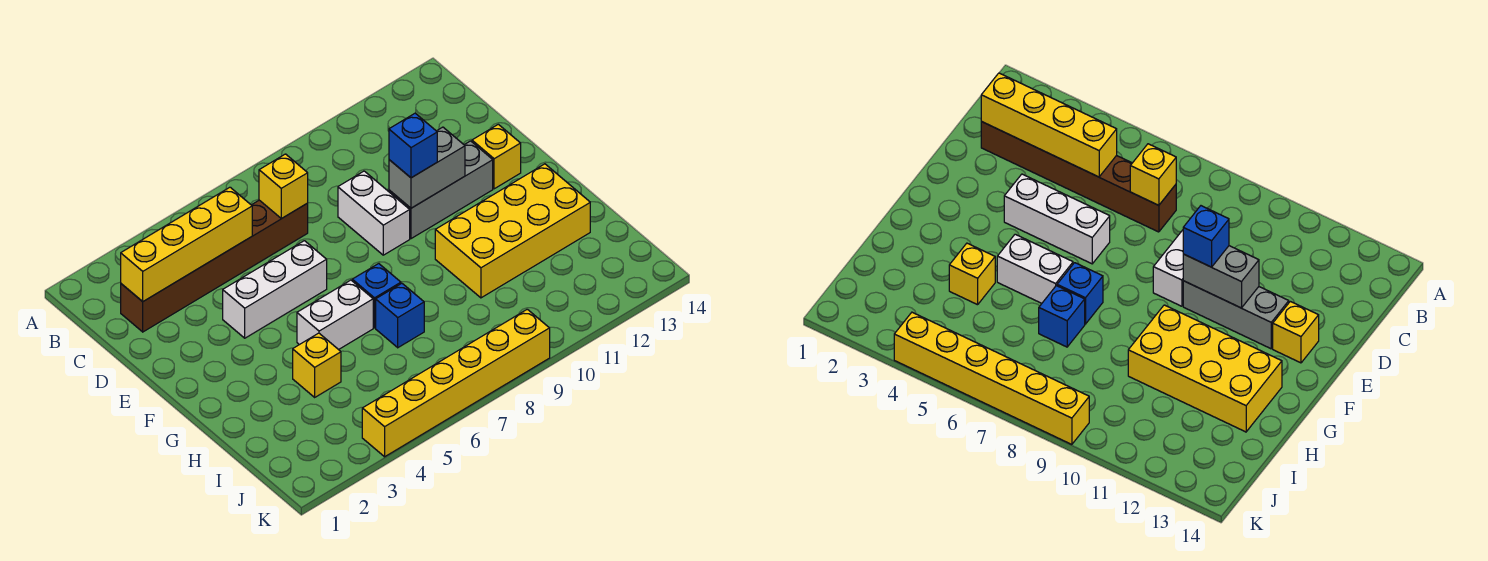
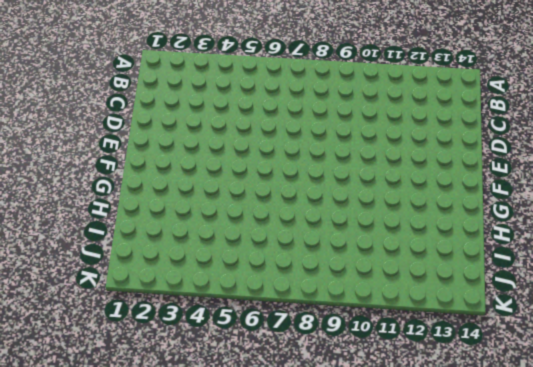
none -> brown 1x6 brick [121,200,308,332]
none -> white 1x2 brick [338,171,410,255]
none -> white 1x3 brick [223,241,327,338]

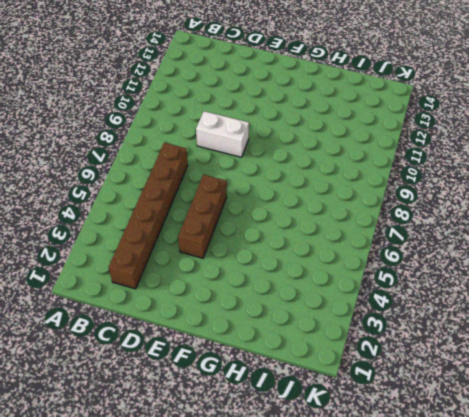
brown 1x3 brick [178,174,227,258] -> white 1x3 brick [223,241,327,338]
none -> grey 1x3 brick [389,141,493,239]
none -> yellow 1x1 brick [472,124,521,189]
none -> white 1x2 brick [297,280,373,350]

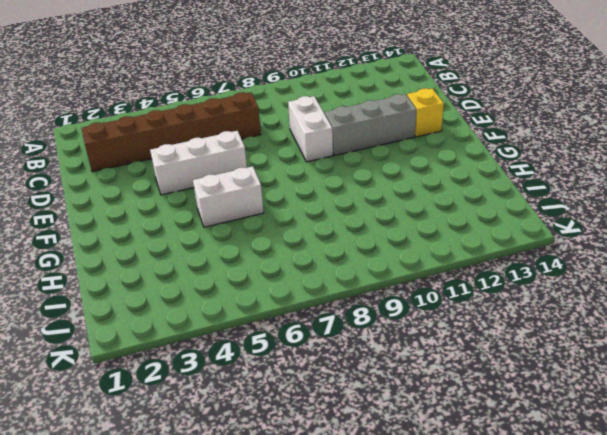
none -> blue 1x1 brick [352,264,401,328]
none -> yellow 2x4 brick [435,164,590,298]
none -> yellow 1x1 brick [293,333,341,397]

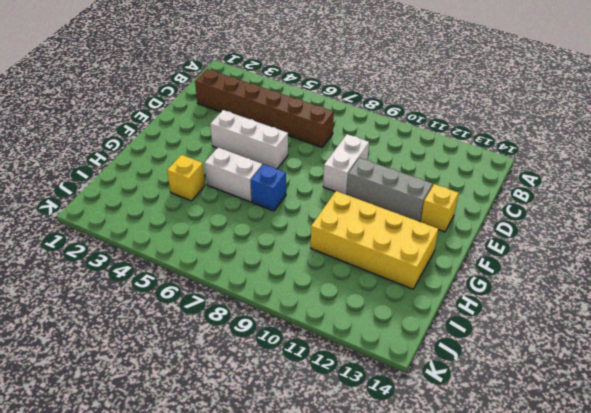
none -> blue 1x1 brick [376,283,424,348]
none -> yellow 1x6 brick [362,309,550,457]
none -> yellow 1x4 brick [121,187,252,302]

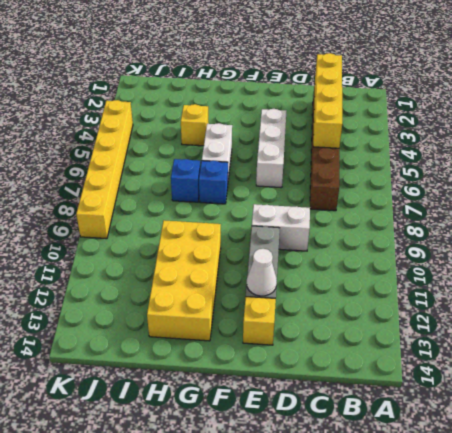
white 1x1 cone [247,249,277,296] -> none
none -> yellow 1x1 brick [259,154,308,219]
none -> grey 1x2 brick [389,127,465,208]
none -> blue 1x1 brick [389,113,437,178]

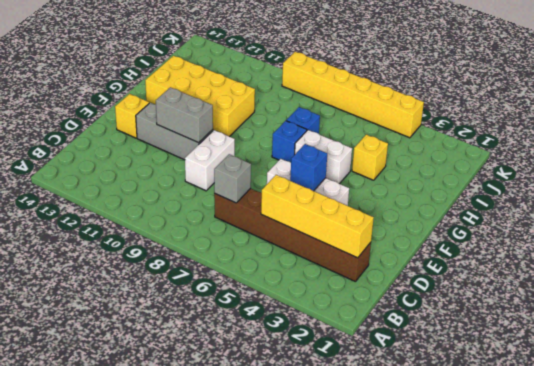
grey 1x1 brick [214,154,251,203] -> yellow 1x1 brick [259,154,308,219]
blue 1x1 brick [290,144,327,191] -> blue 1x1 brick moved to [389,113,437,178]

